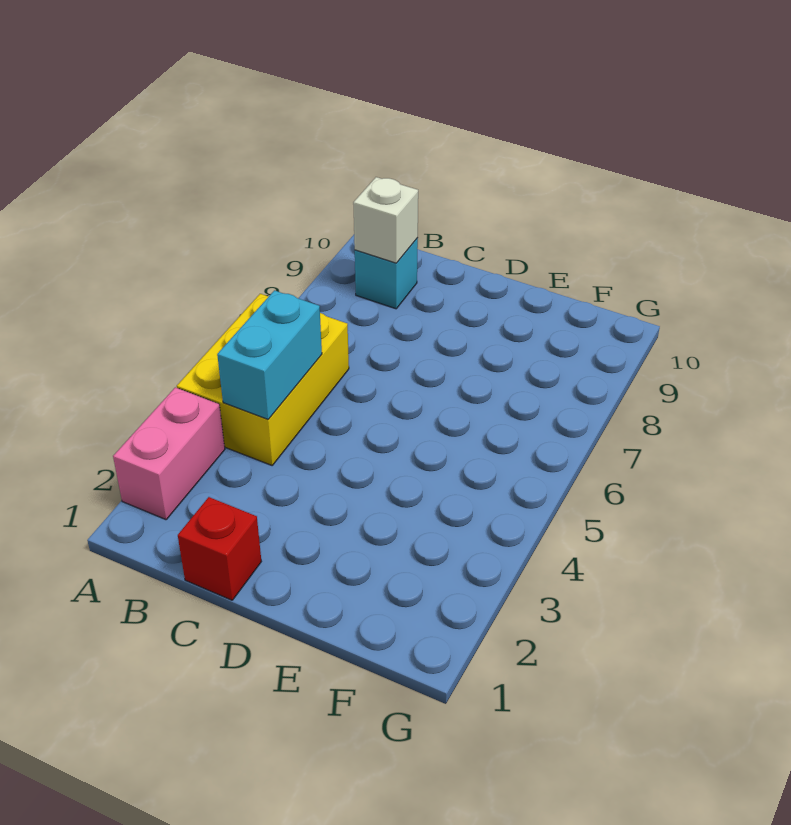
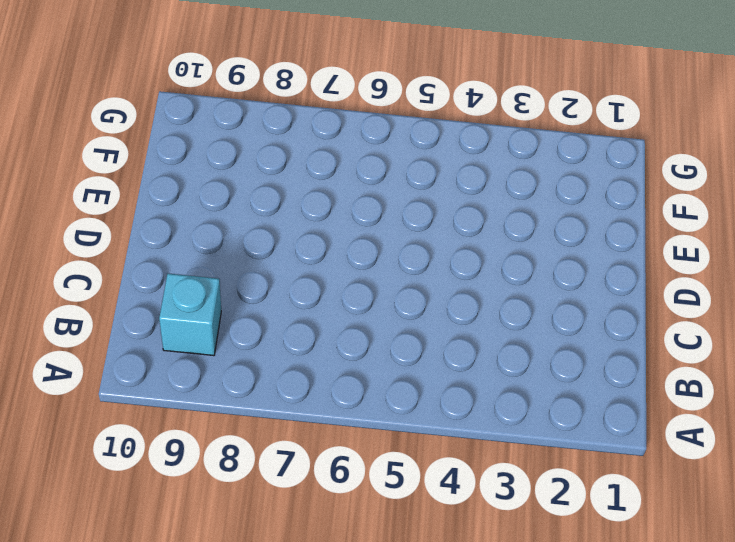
none -> pink 1x2 brick [113,387,225,520]
none -> yellow 2x3 brick [177,294,349,465]

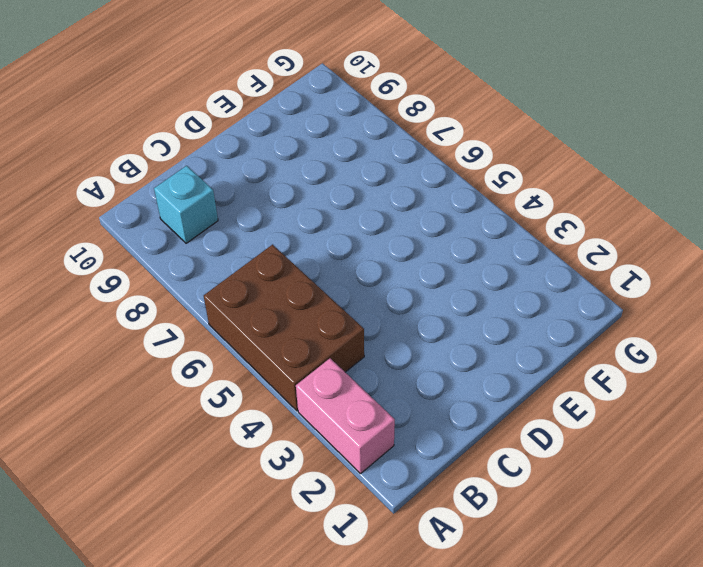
brown 2x3 brick [204,245,364,411] -> yellow 2x3 brick [177,294,349,465]
none -> red 1x1 brick [178,497,261,600]
none -> cyan 1x2 brick [217,290,322,419]

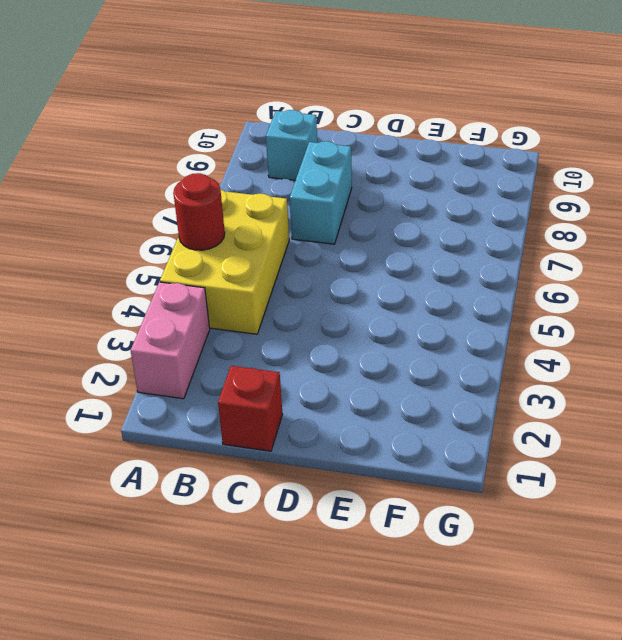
red 1x1 round brick [173,173,225,250] -> none
cyan 1x2 brick [290,141,352,244] -> cyan 1x2 brick moved to [217,290,322,419]
none -> white 1x1 brick [353,177,418,263]

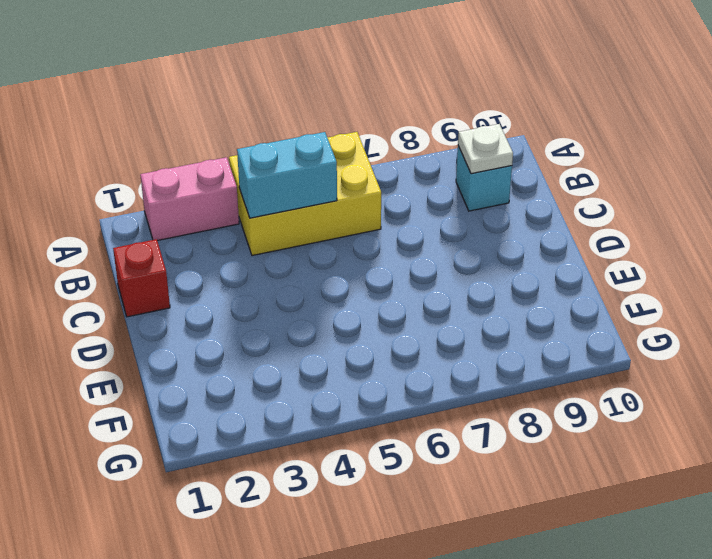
white 1x1 plate [458,124,513,174] -> white 1x1 brick [353,177,418,263]

